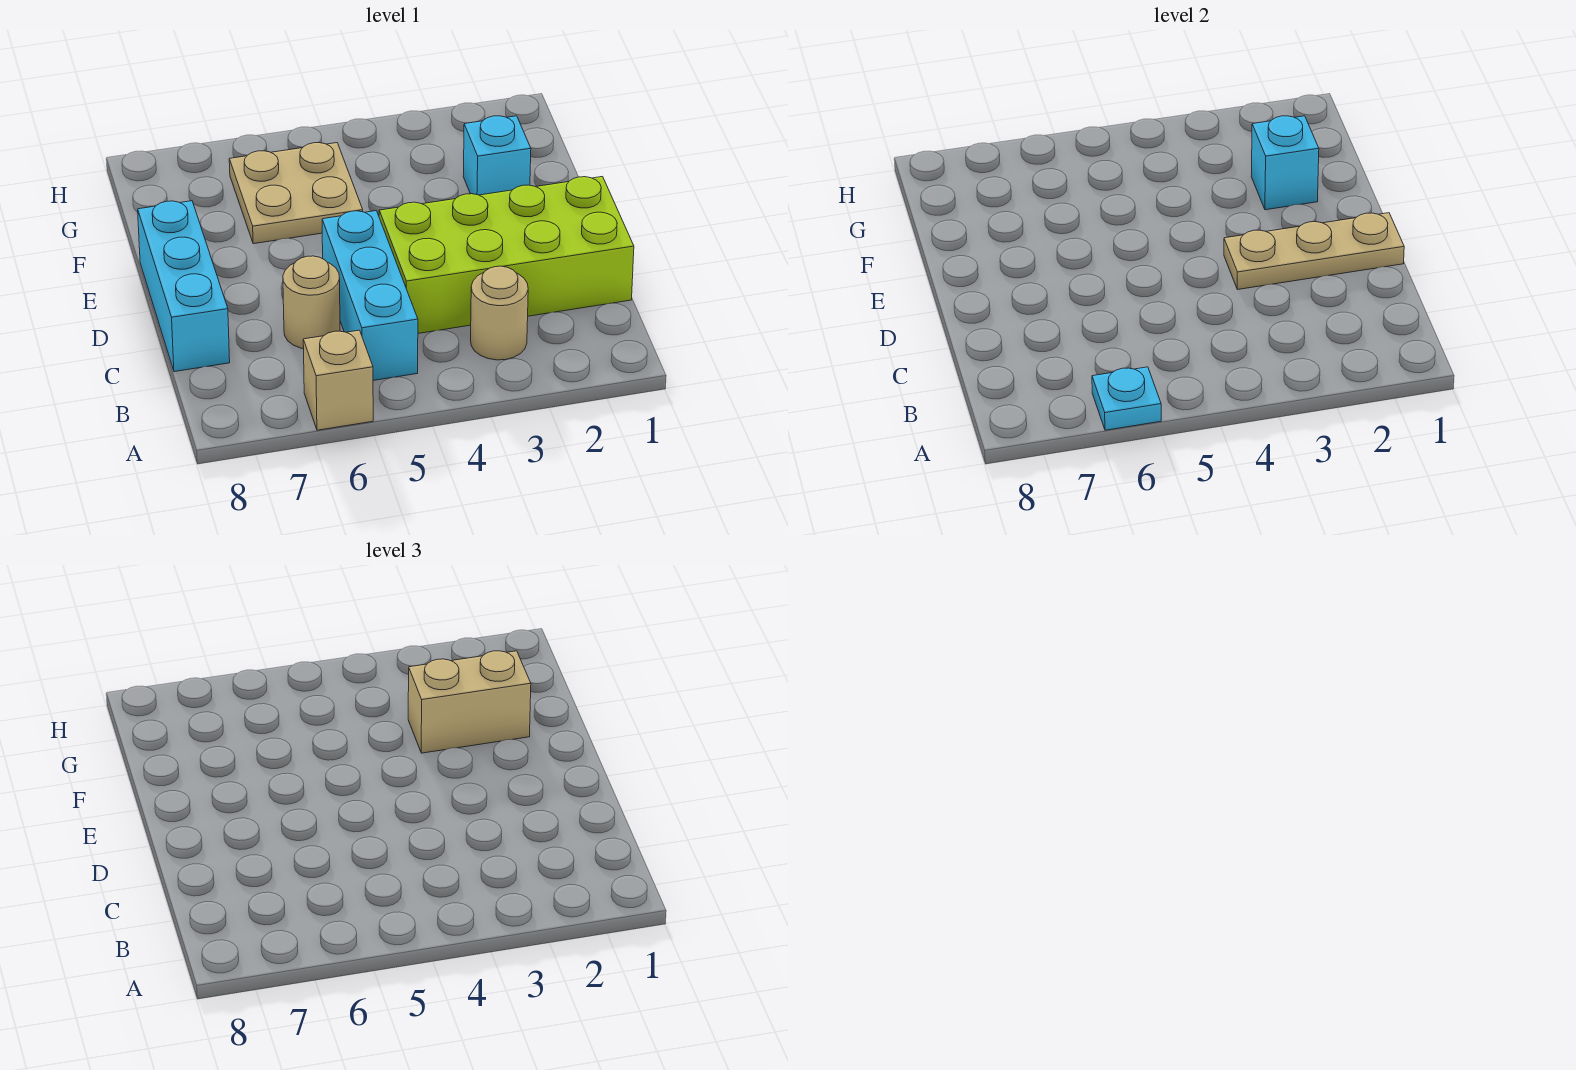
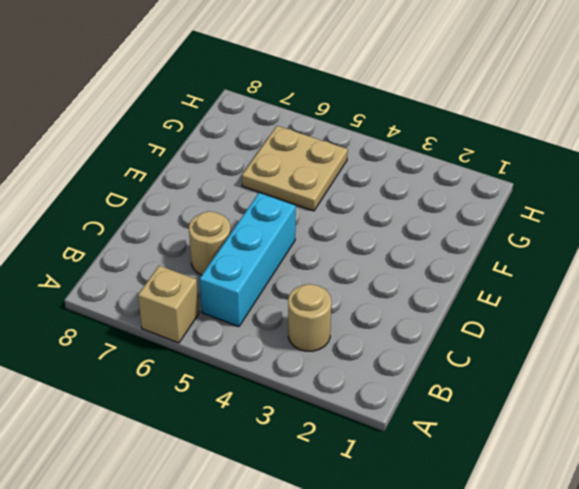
none -> lime 2x4 brick [379,177,634,333]
none -> cyan 1x3 brick [138,201,230,372]
none -> cyan 1x1 brick [463,116,531,195]

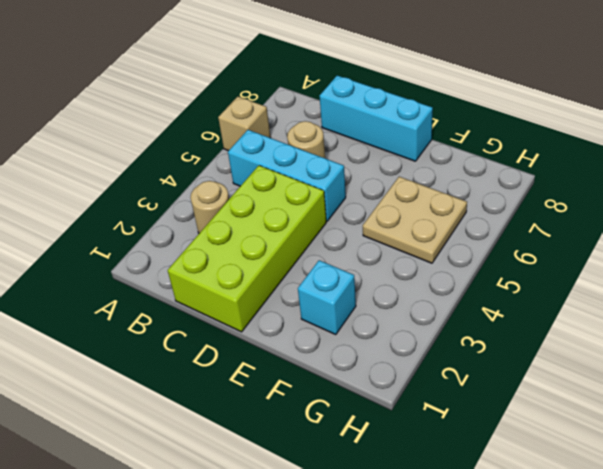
none -> cyan 1x1 plate [1092,367,1161,430]
none -> tan 1x3 plate [1224,213,1404,290]
none -> cyan 1x1 brick [1251,116,1319,210]

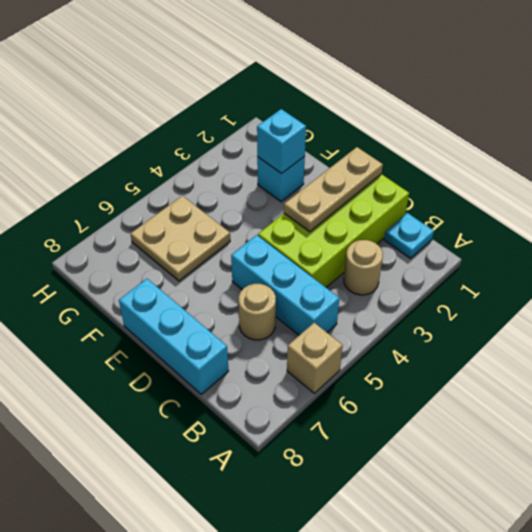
cyan 1x1 plate [384,213,434,259] -> cyan 1x1 plate moved to [1092,367,1161,430]
none -> tan 1x2 brick [408,651,531,753]

